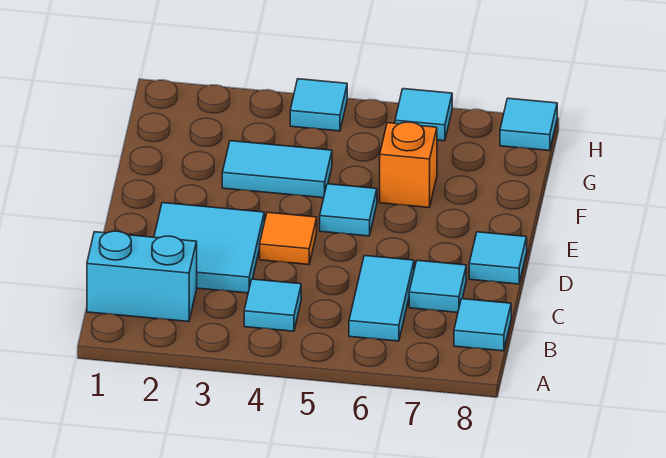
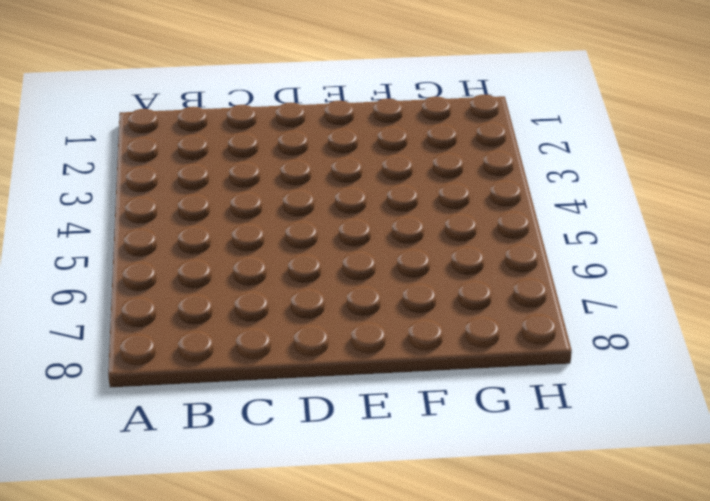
none -> cyan 1x2 brick [87,231,197,322]
none -> cyan 1x1 tile [244,279,301,331]
none -> cyan 1x2 tile [349,256,414,341]

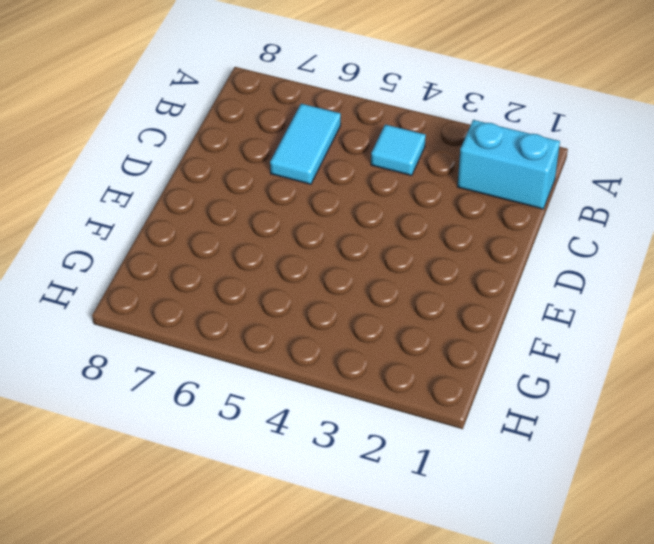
none -> cyan 1x1 tile [454,299,511,351]
none -> cyan 2x2 tile [154,203,264,293]
none -> cyan 1x1 tile [409,260,466,313]

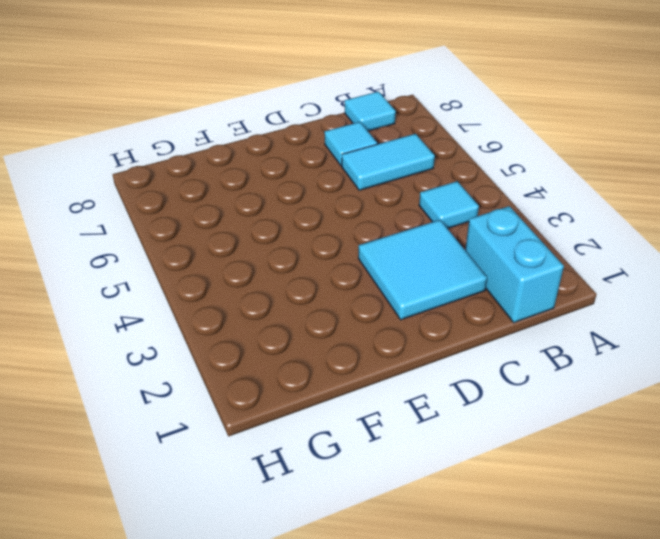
none -> orange 1x1 tile [260,212,317,265]
none -> cyan 1x1 tile [469,232,527,284]
none -> cyan 1x1 tile [320,184,377,236]

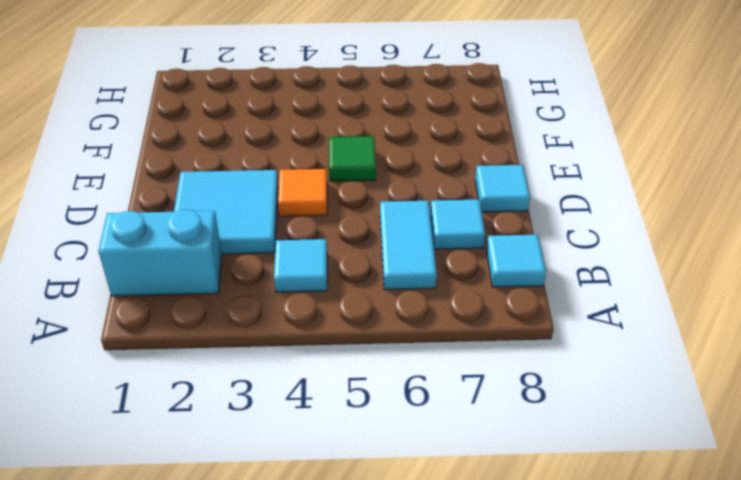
green 1x1 tile [329,136,376,181] -> cyan 1x1 tile [320,184,377,236]
none -> cyan 1x2 tile [222,141,332,198]
none -> orange 1x1 brick [380,122,437,208]
none -> cyan 1x1 tile [290,79,347,131]

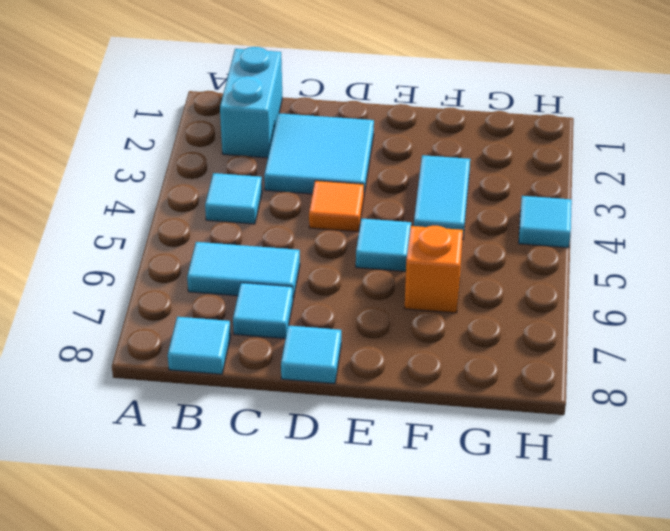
none -> cyan 1x1 tile [395,89,452,141]
none -> cyan 1x1 tile [500,98,557,151]

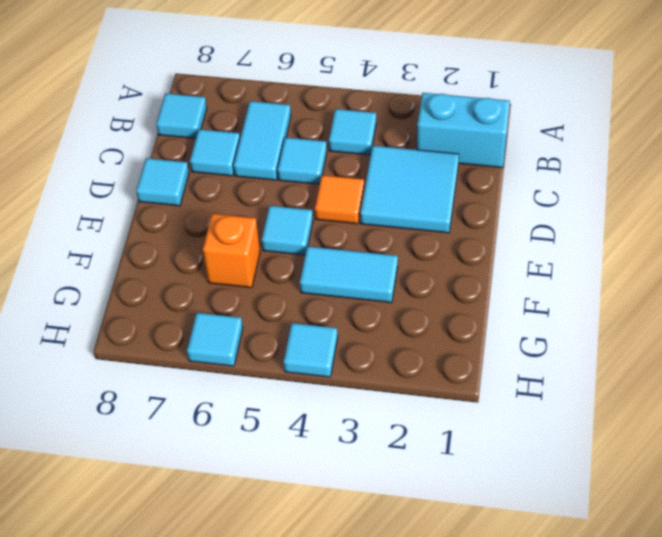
cyan 1x1 tile [278,137,327,184] -> cyan 1x1 tile moved to [500,98,557,151]

